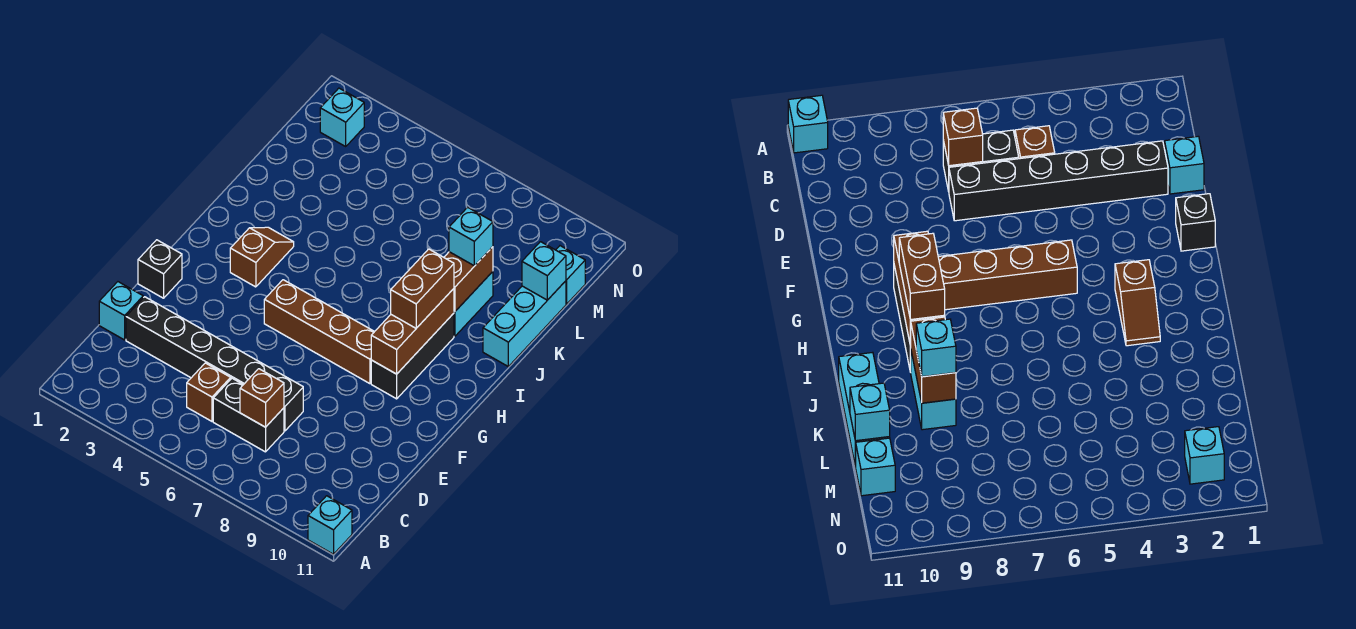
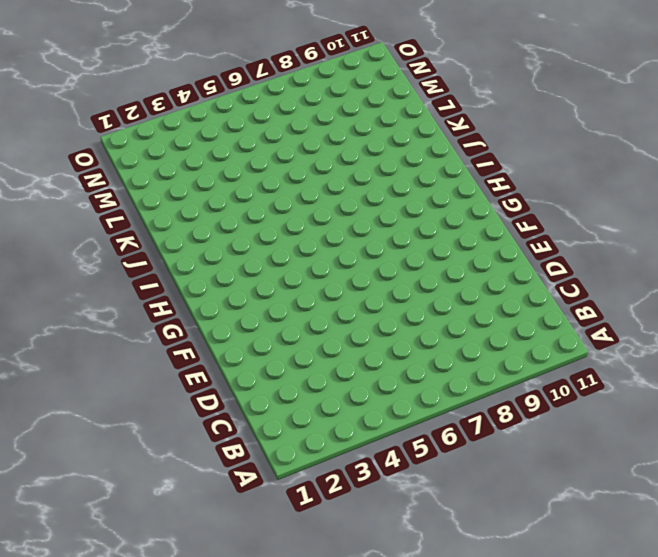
none -> cyan 1x1 brick [308,496,352,554]
none -> brown 1x1 brick [187,363,231,421]
none -> black 1x2 brick [213,378,284,452]

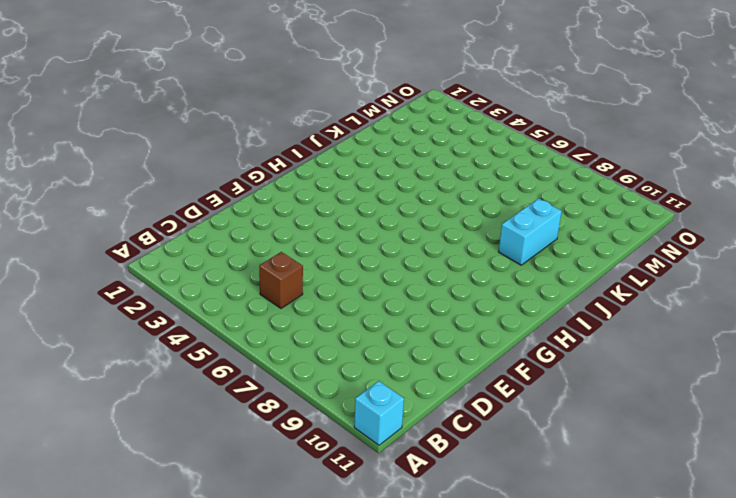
none -> black 1x2 brick [213,378,284,452]
none -> cyan 1x1 brick [99,282,143,340]
none -> black 1x6 brick [126,297,303,431]

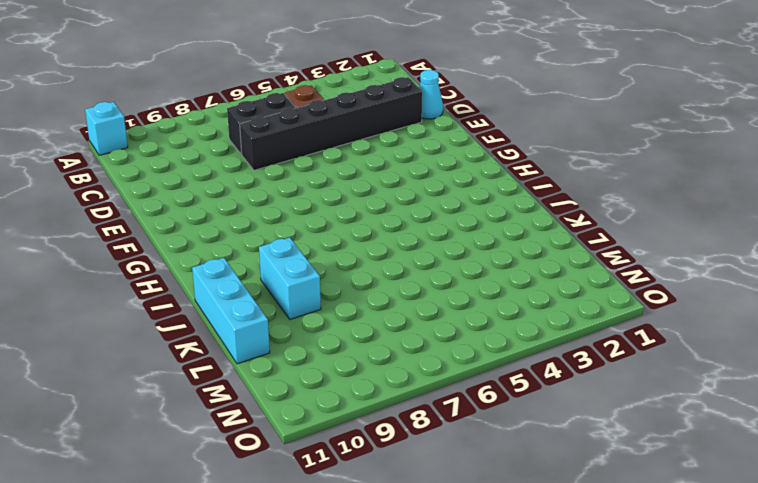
cyan 1x1 cone [419,70,443,119] -> cyan 1x1 brick [99,282,143,340]
none -> black 1x1 brick [138,240,182,298]
none -> brown 1x4 brick [264,280,375,384]
none -> black 1x3 brick [371,313,454,399]

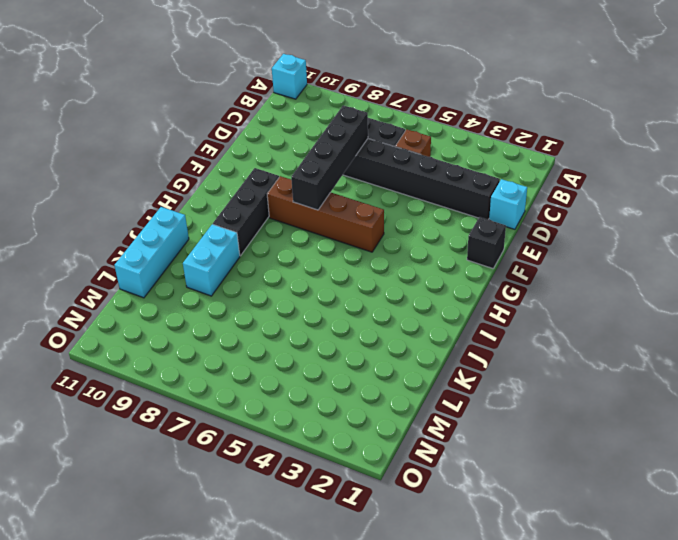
black 1x4 brick [291,105,368,210] -> none
none -> brown 1x2 slope [230,227,294,287]
none -> cyan 1x1 brick [556,246,585,304]
none -> cyan 1x1 brick [320,88,364,146]

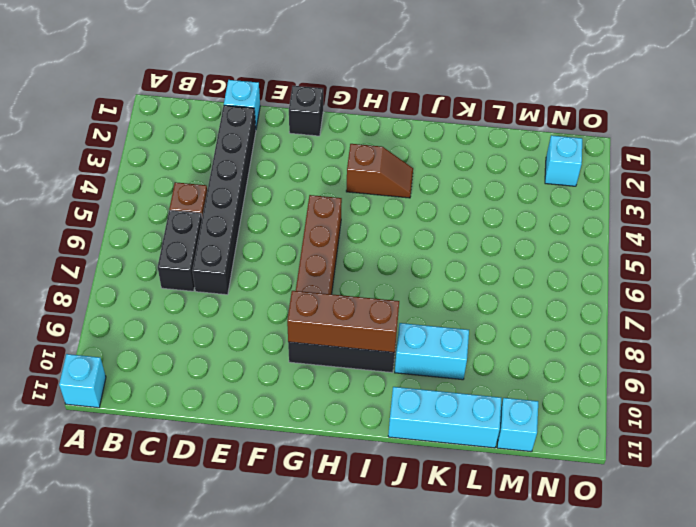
none -> brown 1x1 brick [240,369,284,427]
none -> brown 1x2 brick [444,247,493,312]
none -> cyan 1x1 brick [522,242,566,300]

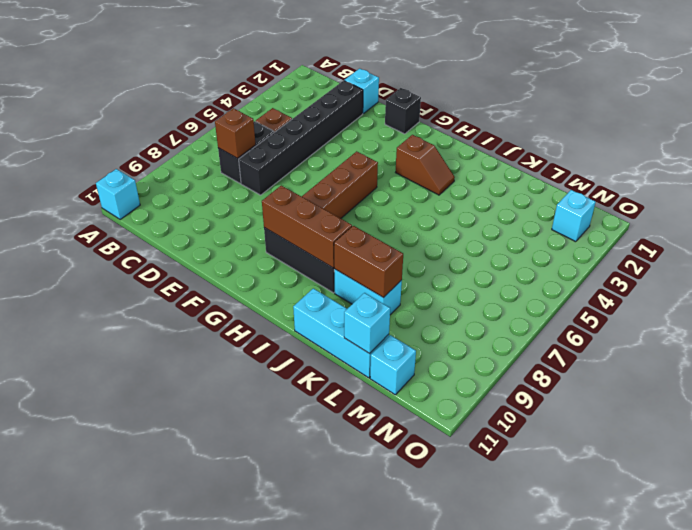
none -> brown 1x2 brick [391,249,454,328]
none -> cyan 1x1 brick [449,207,493,266]

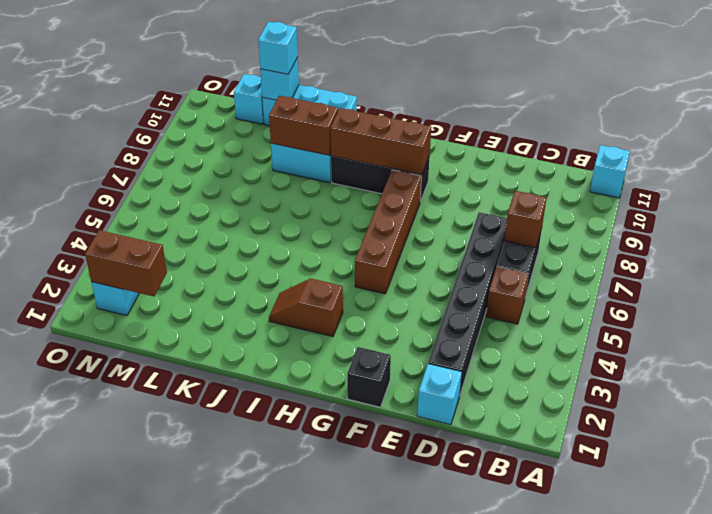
cyan 1x1 brick [258,22,298,74] -> cyan 1x1 brick moved to [449,207,493,266]
brown 1x2 brick [85,230,167,296] -> brown 1x2 brick moved to [391,249,454,328]

